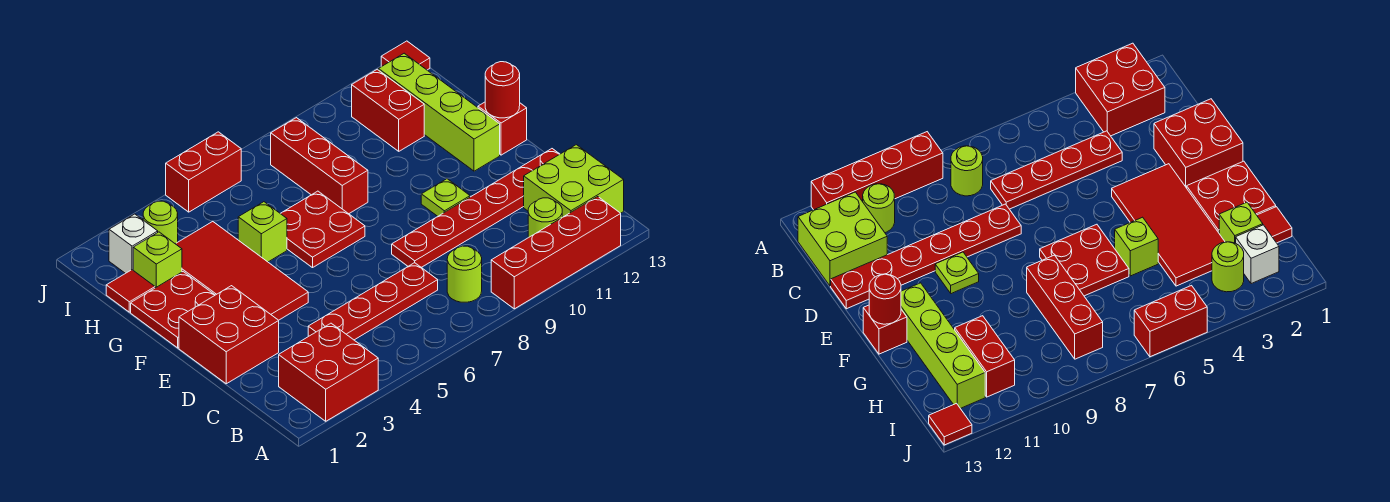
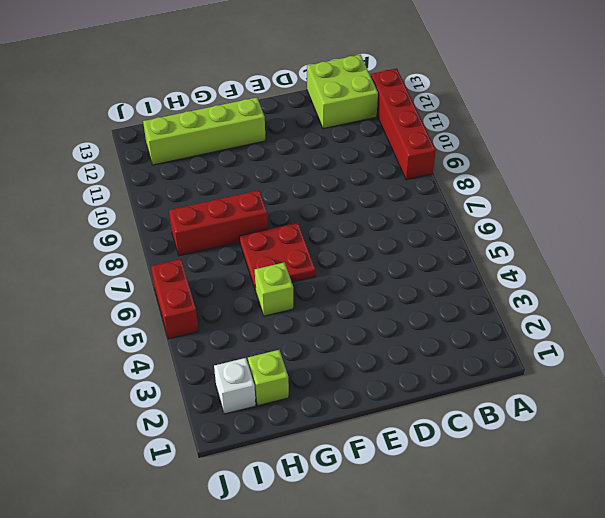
none -> red 2x2 brick [279,323,378,421]
none -> lime 1x1 round brick [447,246,482,302]
none -> lime 1x1 round brick [528,198,562,238]

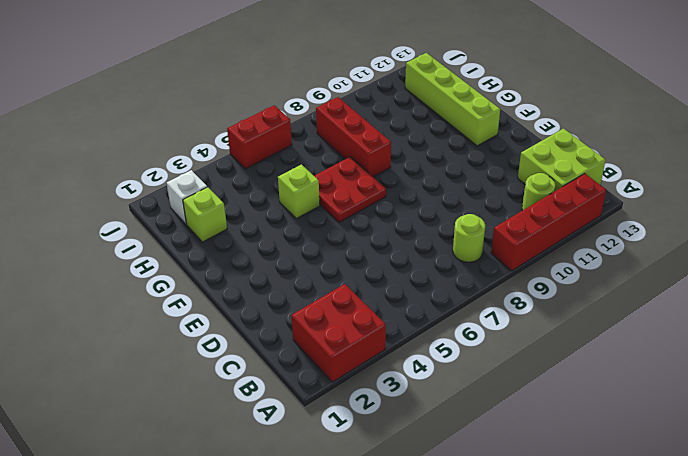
none -> red 1x4 plate [308,263,438,340]
none -> red 2x2 brick [179,286,279,384]
none -> red 1x6 plate [392,149,560,267]

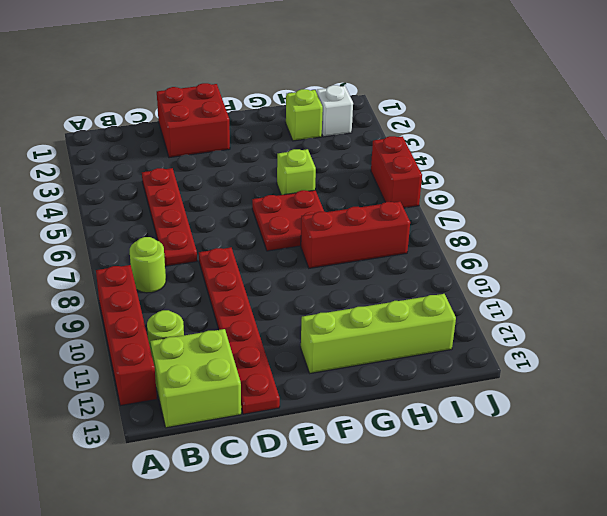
none -> red 2x2 brick [279,323,378,421]
none -> red 2x4 tile [176,222,308,320]
none -> lime 1x1 plate [421,179,470,216]

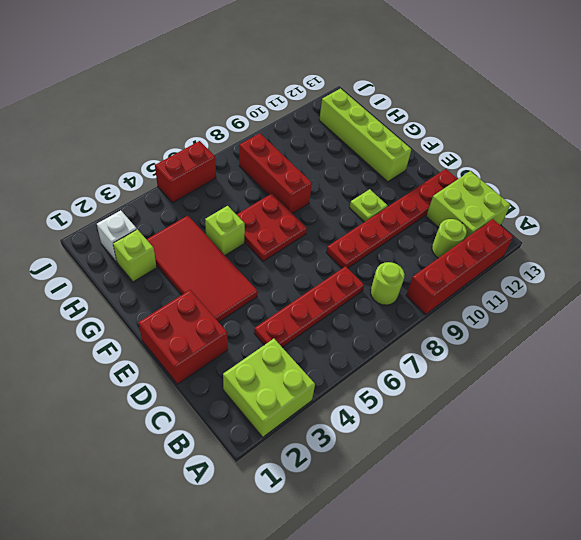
lime 2x2 brick [223,339,315,437] -> red 2x2 brick [279,323,378,421]
none -> red 2x2 plate [131,272,215,348]
none -> red 1x1 brick [478,102,527,155]
none -> red 1x1 tile [106,270,155,312]

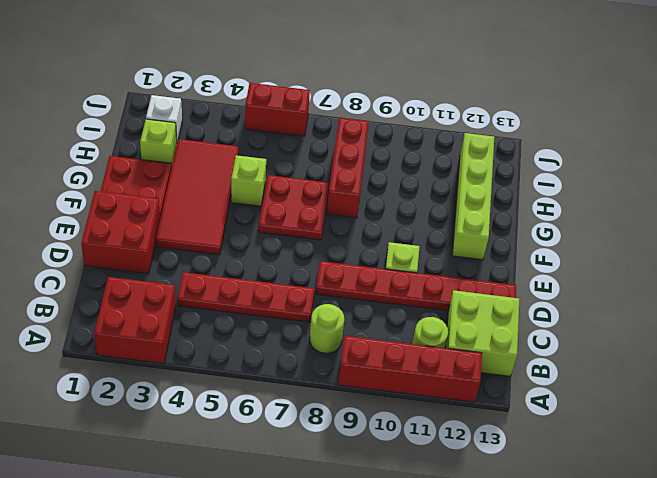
none -> red 1x1 brick [478,102,527,155]
none -> red 1x1 tile [106,270,155,312]
none -> red 1x2 brick [352,69,424,151]

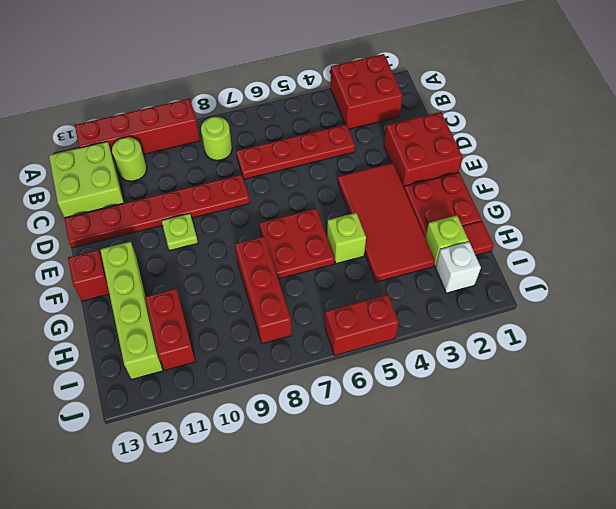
none -> lime 1x1 round brick [143,201,178,244]
none -> red 1x1 tile [381,41,430,70]
none -> red 1x1 round brick [485,62,520,118]

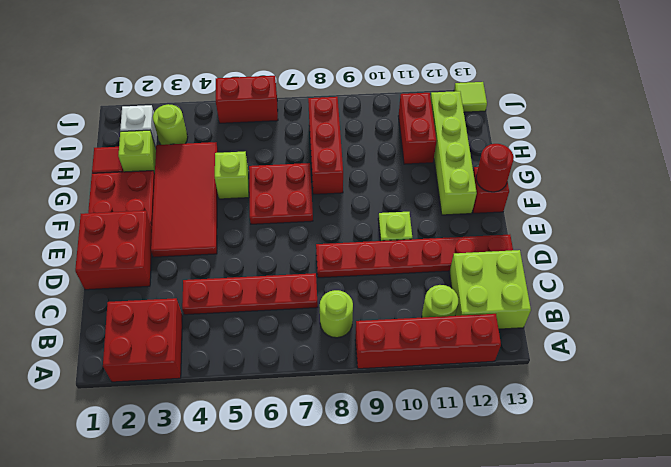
lime 1x1 tile [454,82,487,112] -> red 1x1 tile [381,41,430,70]

